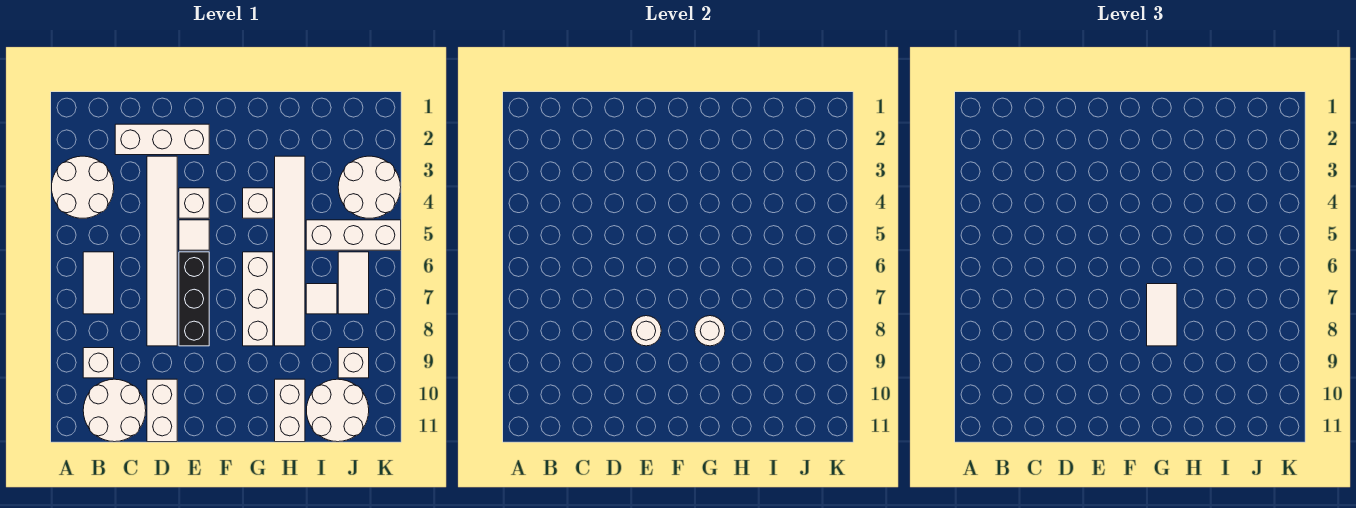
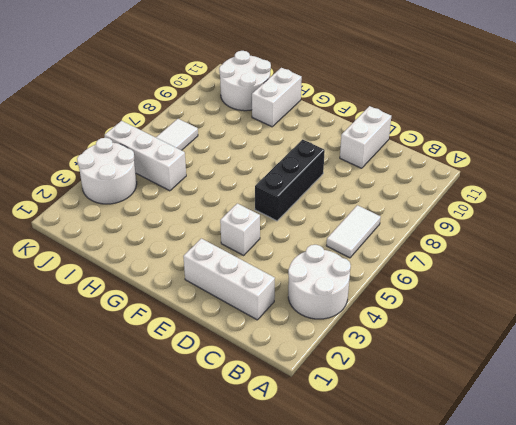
none -> white 1x1 brick [83,348,114,378]
none -> white 2x2 round brick [83,379,146,442]
none -> white 1x6 tile [147,156,177,346]

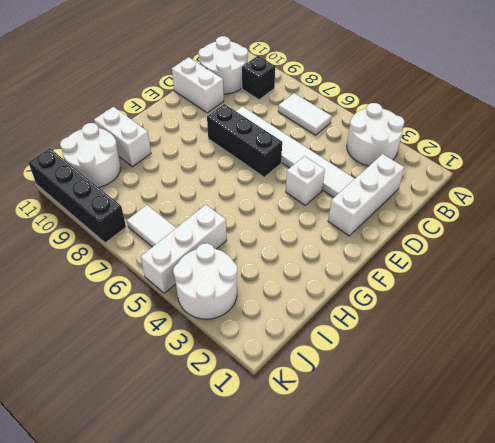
black 1x1 brick [242,56,275,100] -> white 1x1 brick [83,348,114,378]
black 1x4 brick [28,148,126,243] -> none
none -> white 1x1 tile [179,220,209,250]
none -> white 1x1 brick [243,188,273,218]
none -> white 1x3 brick [243,252,273,346]

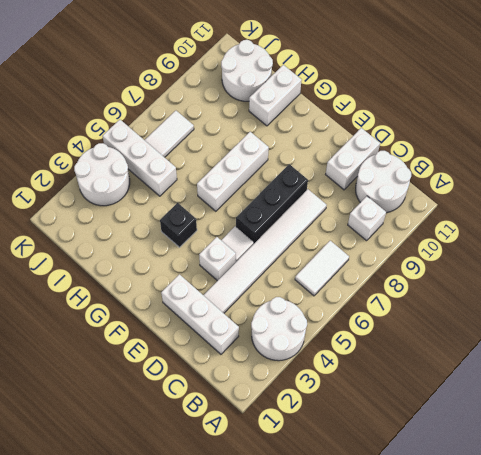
black 1x1 brick [160,203,197,247] -> white 1x1 brick [243,188,273,218]
none -> white 1x6 tile [275,156,305,346]
none -> white 1x1 tile [306,284,337,314]
none -> white 1x1 brick [338,348,369,378]

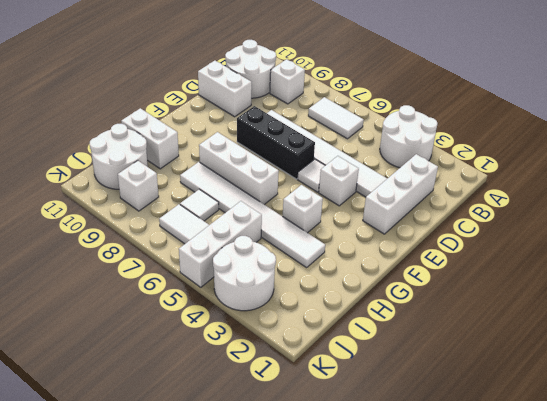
none -> white 1x1 round brick [631,316,661,346]
none -> white 1x1 round brick [695,316,725,346]
none -> white 1x2 tile [1147,284,1177,346]

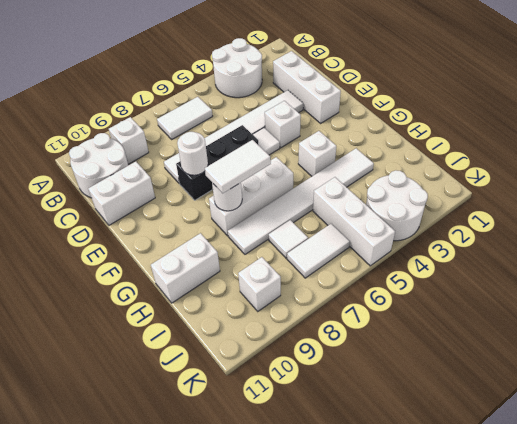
none -> white 2x2 round brick [307,379,369,442]

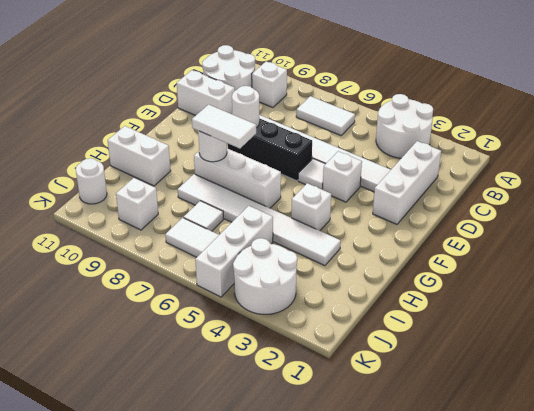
white 1x1 round brick [76,158,107,204] -> white 2x2 round brick [307,379,369,442]

